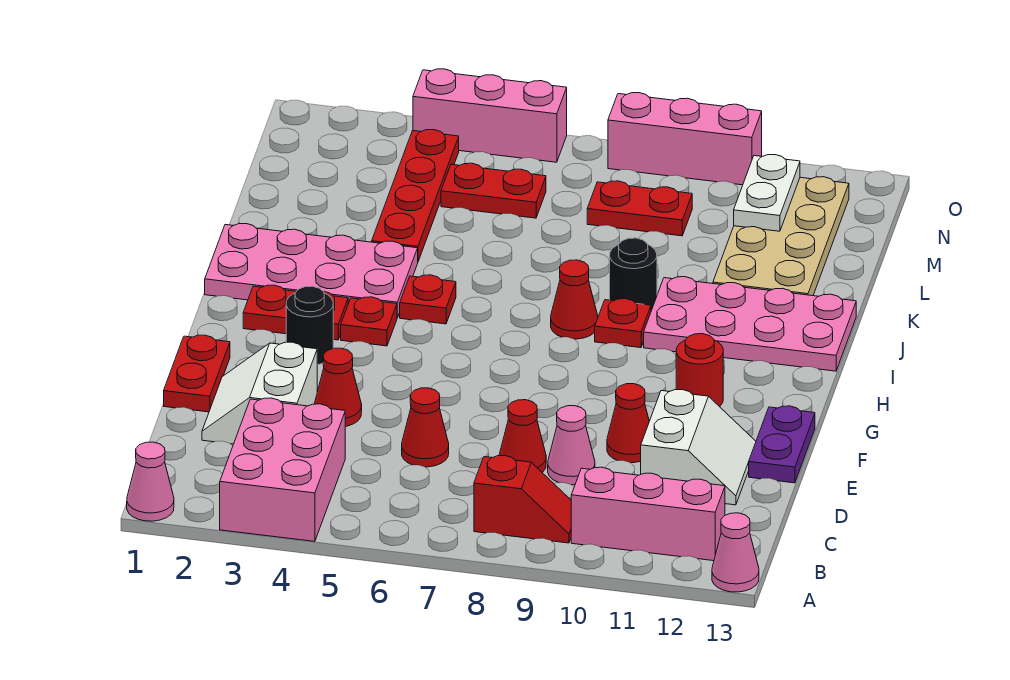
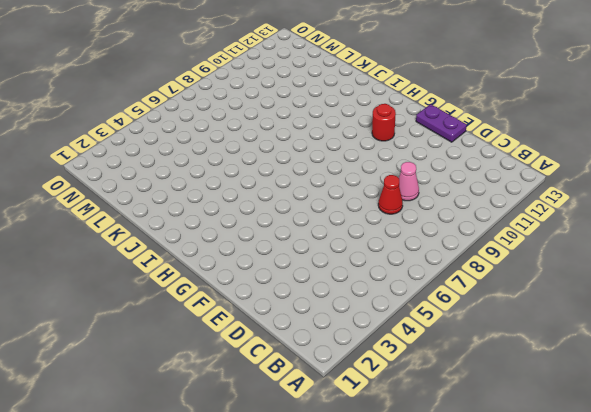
none -> pink 1x1 cone [127,442,174,521]
none -> pink 2x3 brick [220,398,345,541]
none -> pink 1x1 cone [712,513,759,592]
none -> red 1x2 slope [474,456,571,543]

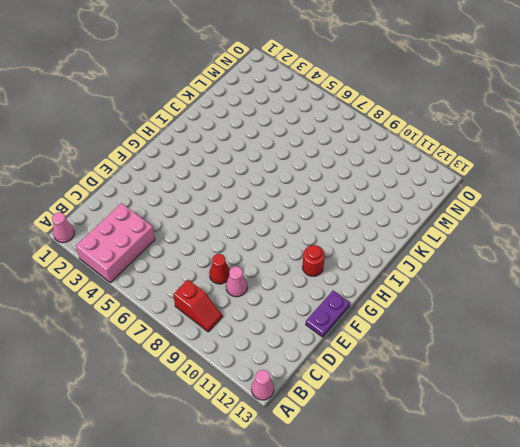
none -> pink 1x3 brick [571,467,725,561]
none -> white 2x2 slope [202,342,317,444]
none -> red 1x1 cone [402,388,449,467]
none -> white 2x2 slope [641,390,756,505]

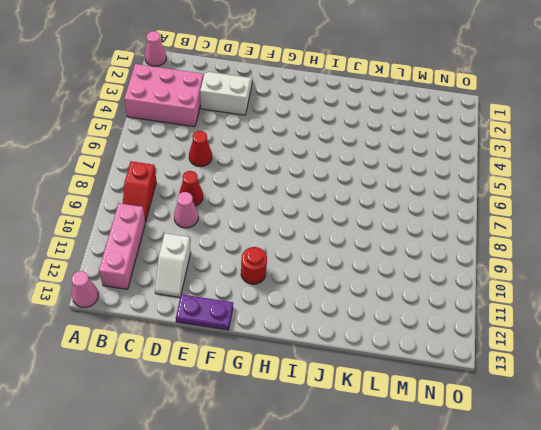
white 1x2 slope [155,233,191,297] -> white 2x2 slope [641,390,756,505]
none -> red 1x2 plate [164,335,230,412]
none -> red 1x1 cone [315,348,362,426]
none -> red 1x1 cone [607,384,649,463]
none -> black 1x1 round brick [286,286,333,365]

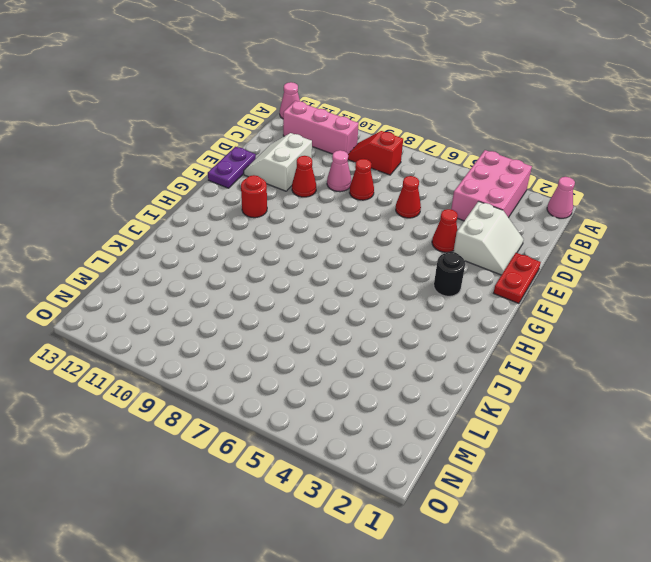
none -> red 1x2 plate [243,285,348,340]
none -> red 1x1 plate [341,297,397,346]
none -> pink 2x4 plate [205,224,418,318]
none -> red 1x1 plate [400,275,456,324]

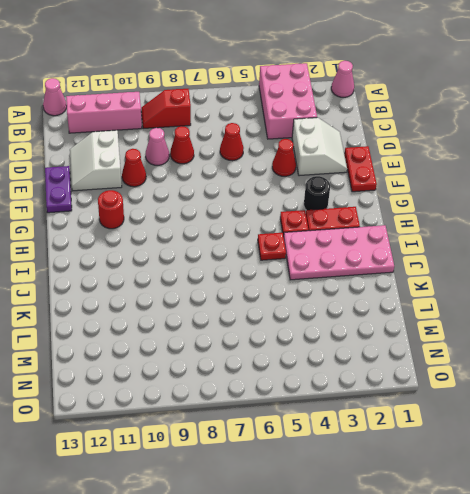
none -> red 1x1 cone [551,260,598,339]
none -> red 1x1 plate [595,299,651,348]
none -> pink 2x4 plate [644,277,856,371]
none -> black 1x1 round brick [610,238,657,311]

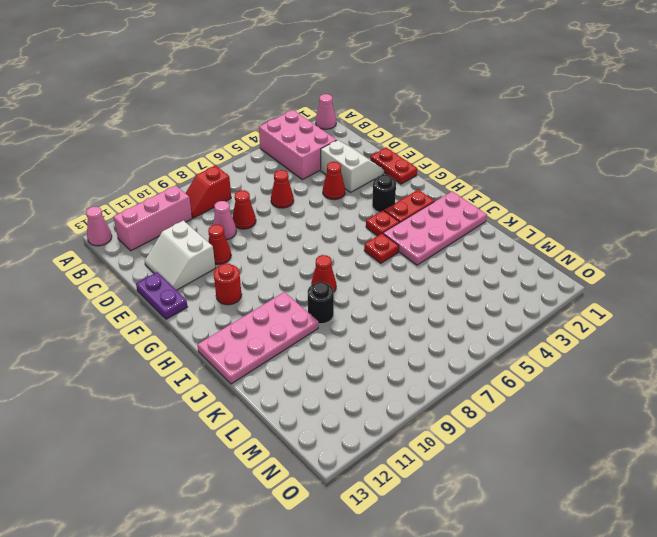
none -> red 1x1 plate [595,299,651,348]
none -> red 1x4 plate [372,130,459,261]
none -> tan 2x4 plate [713,177,849,296]
none -> red 1x2 plate [441,163,546,218]

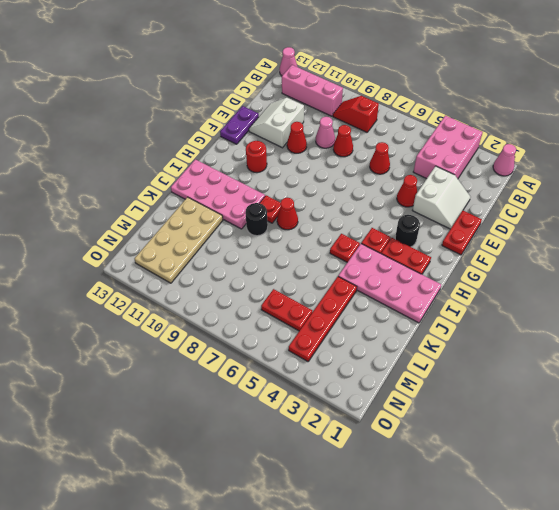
none -> red 1x2 plate [587,181,692,236]
none -> pink 1x3 brick [413,69,567,162]
none -> pink 1x3 brick [608,93,762,185]
none -> white 1x2 plate [734,155,800,231]

